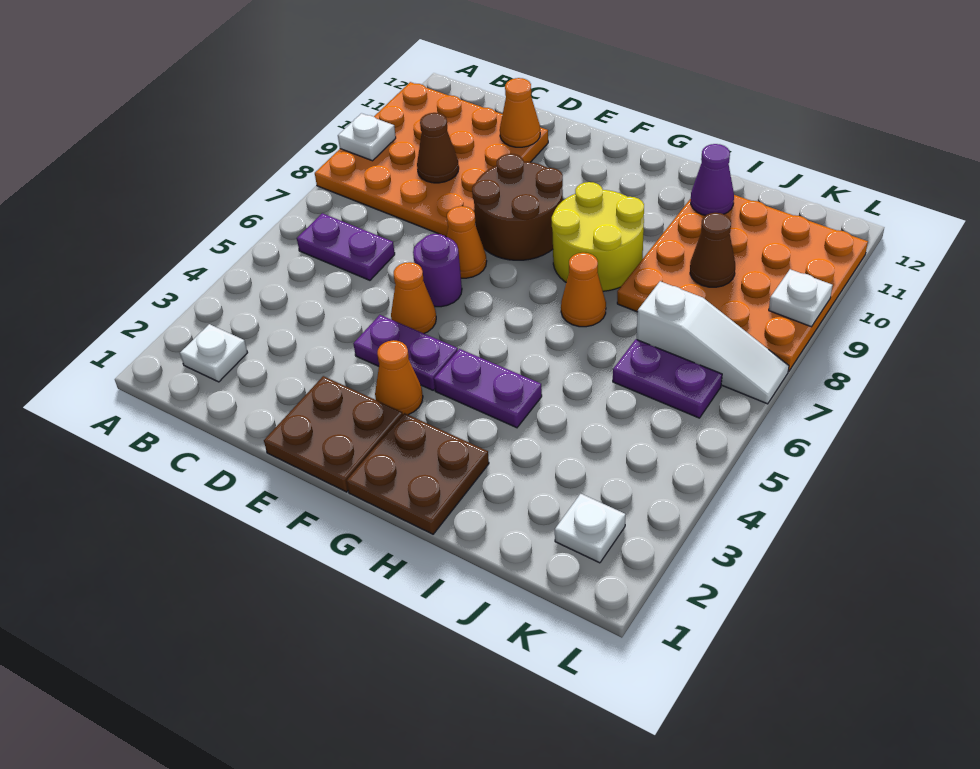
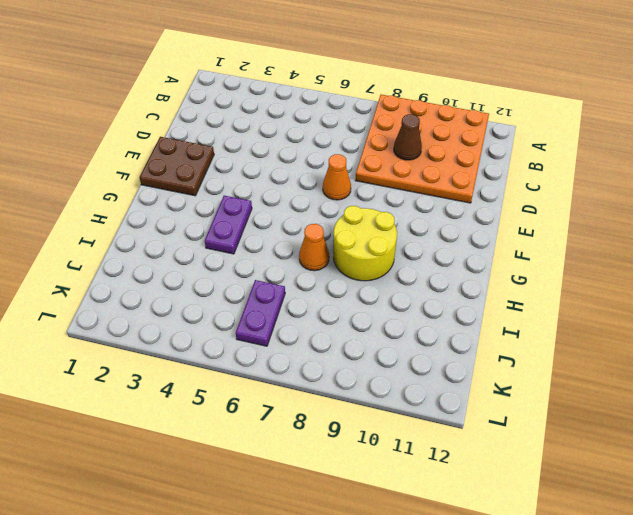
none -> white 1x1 plate [180,324,248,382]
none -> purple 1x2 plate [297,213,395,280]
none -> purple 1x2 plate [353,315,458,390]

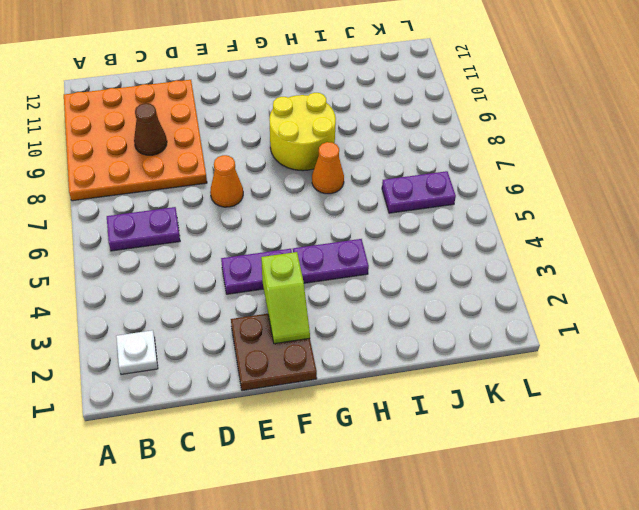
lime 1x2 slope [261,252,310,344] -> none
none -> orange 1x1 cone [391,262,436,334]
none -> purple 1x1 round brick [413,234,462,307]
none -> brown 2x2 round brick [472,154,563,260]

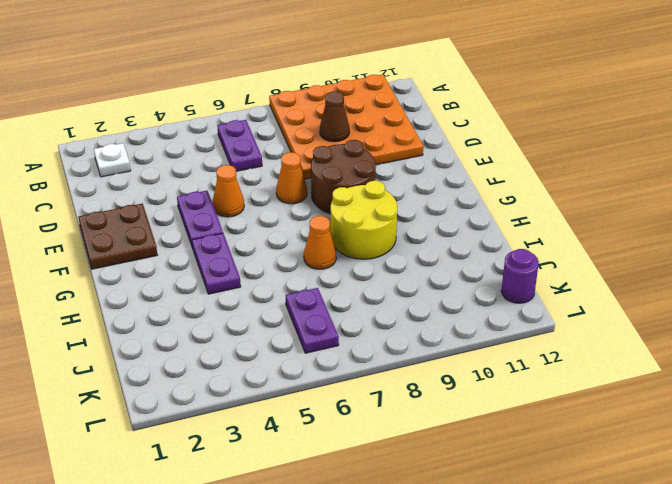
purple 1x1 round brick [501,249,539,303] -> purple 1x1 round brick moved to [413,234,462,307]
none -> orange 1x1 cone [375,340,423,415]
none -> brown 2x2 plate [346,413,489,534]
none -> orange 4x4 plate [617,195,868,371]

